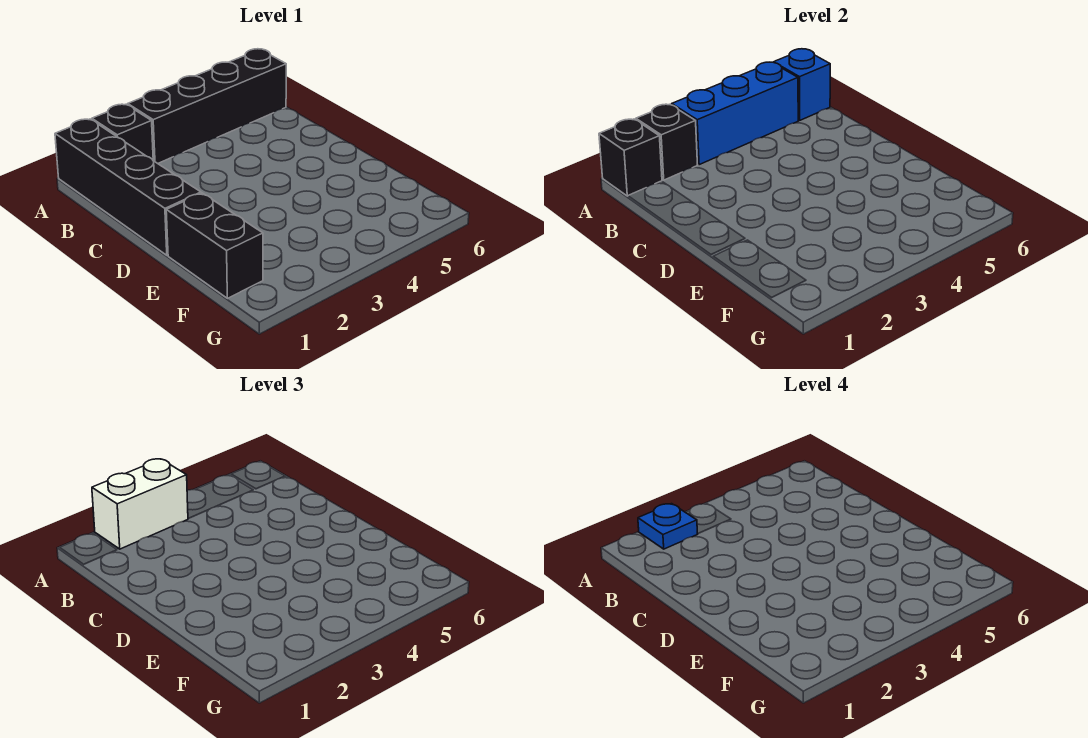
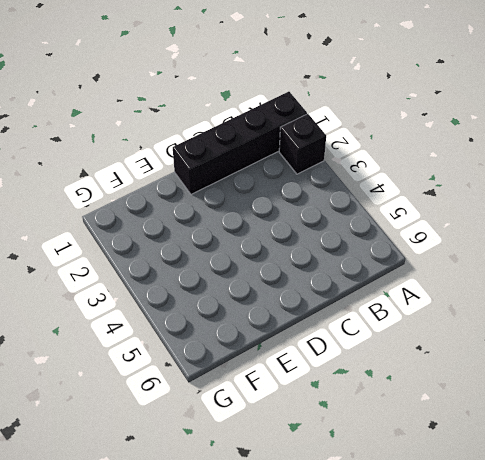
none -> black 1x4 brick [128,49,286,163]
none -> black 1x2 brick [166,193,263,298]

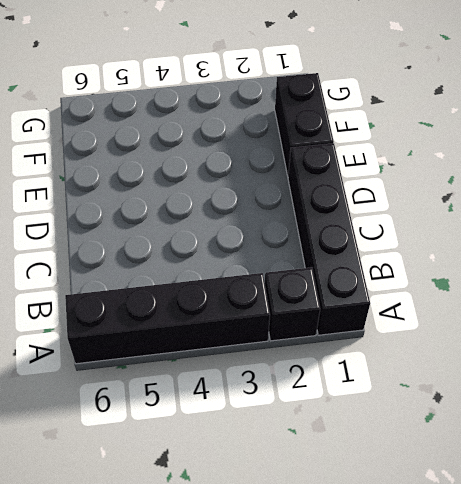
none -> black 1x1 brick [599,119,662,196]
none -> black 1x1 brick [636,104,697,180]

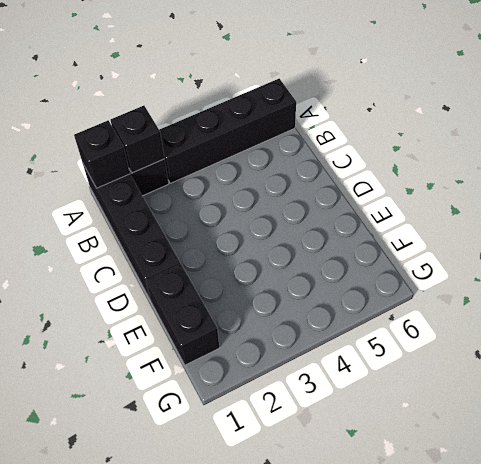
none -> blue 1x3 brick [672,62,799,164]
none -> blue 1x1 brick [774,49,830,120]

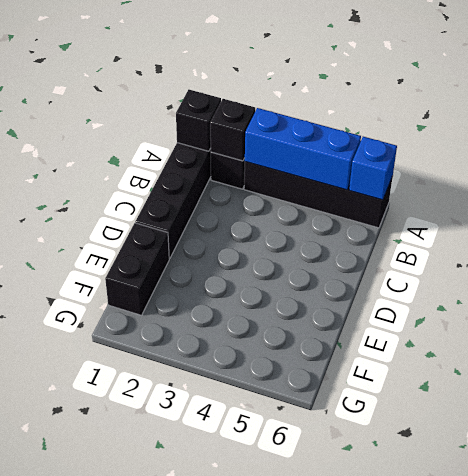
none -> white 1x2 brick [92,459,188,549]
none -> blue 1x1 plate [638,504,697,549]

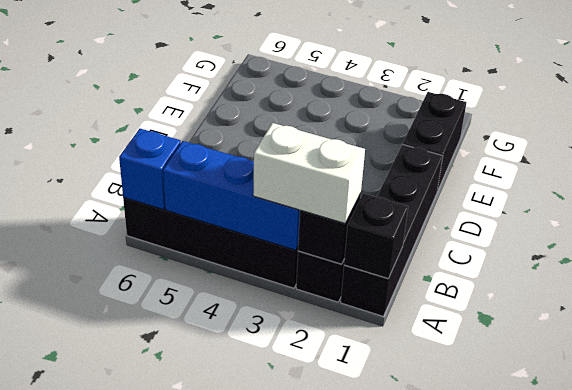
none -> blue 1x1 plate [638,504,697,549]

